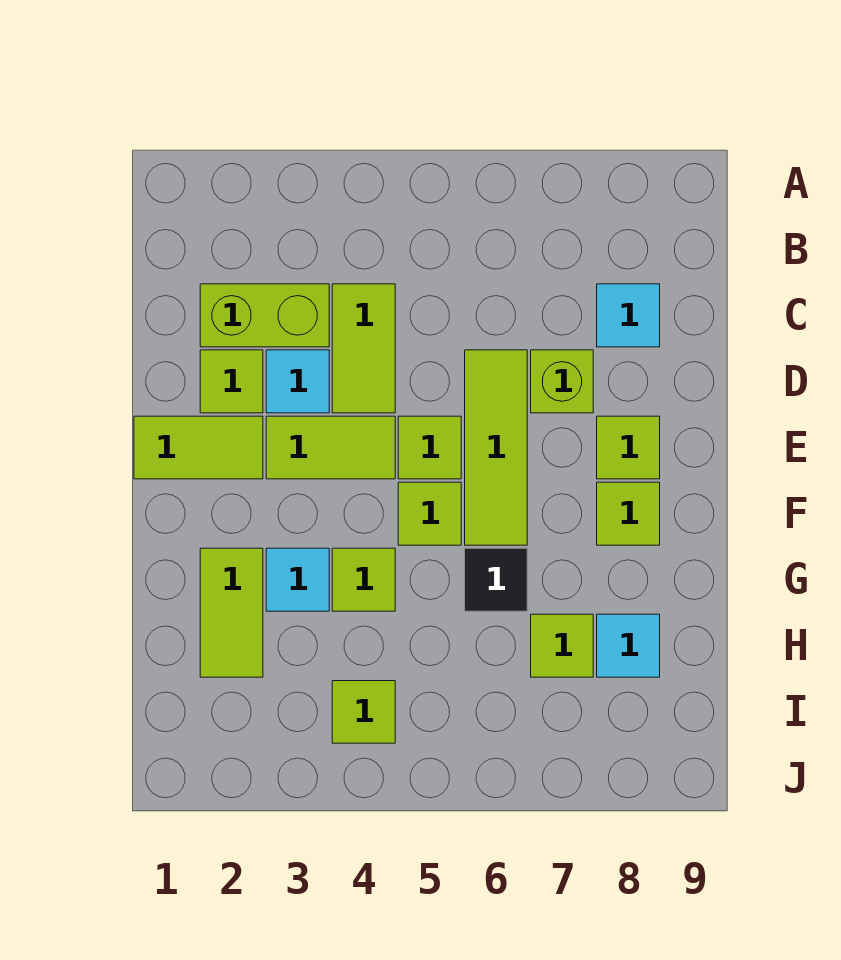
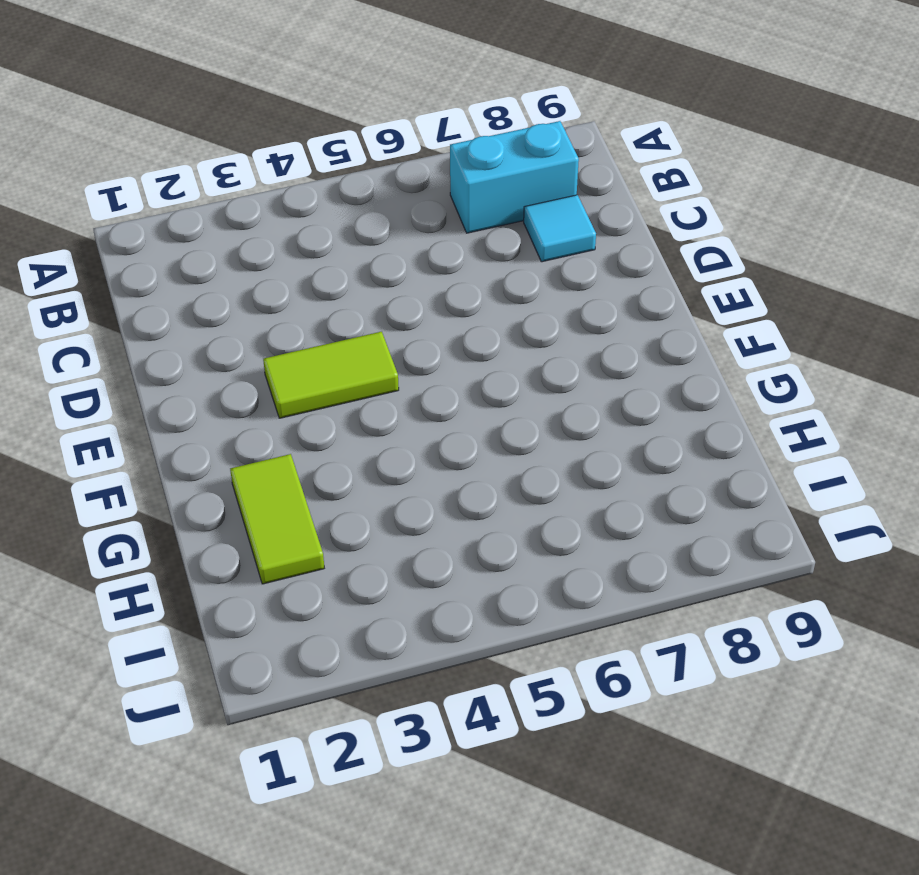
cyan 1x2 brick [450,121,579,233] -> none
none -> lime 1x2 brick [200,284,329,347]
none -> lime 1x2 tile [332,284,395,413]
none -> lime 1x1 tile [200,350,263,413]

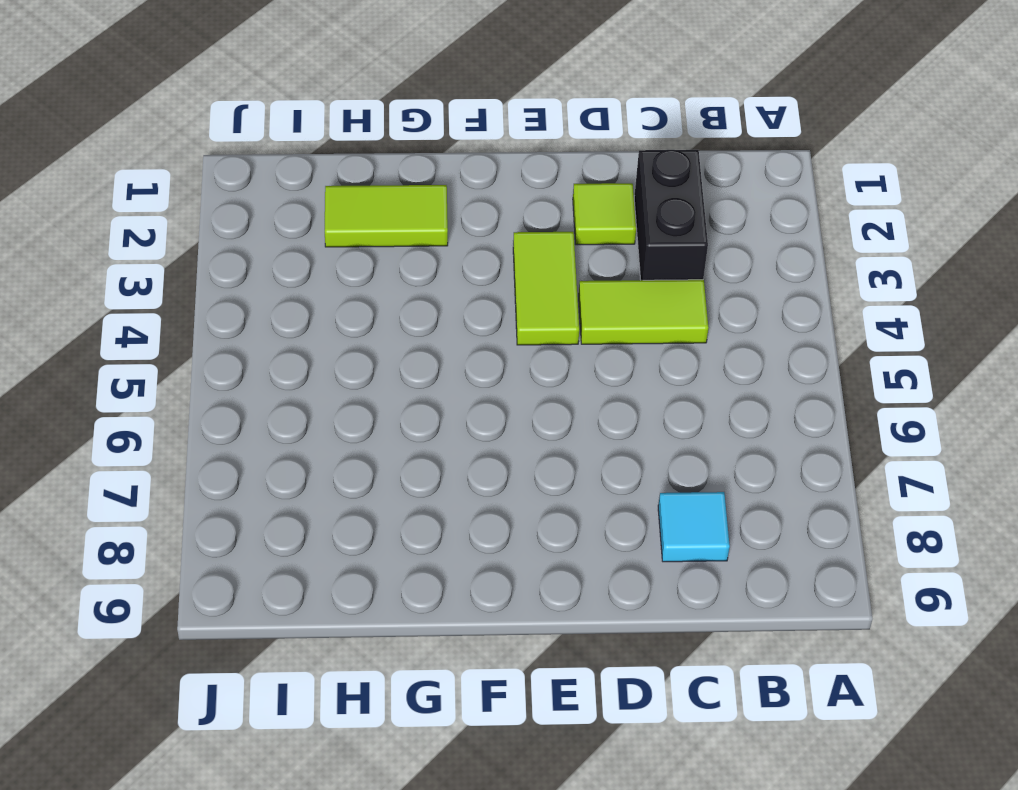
black 1x2 brick [634,150,708,280] -> lime 1x2 brick [200,284,329,347]
none -> cyan 1x1 tile [266,350,329,413]
none -> lime 1x3 tile [465,350,527,545]
none -> lime 1x1 brick [531,350,593,413]

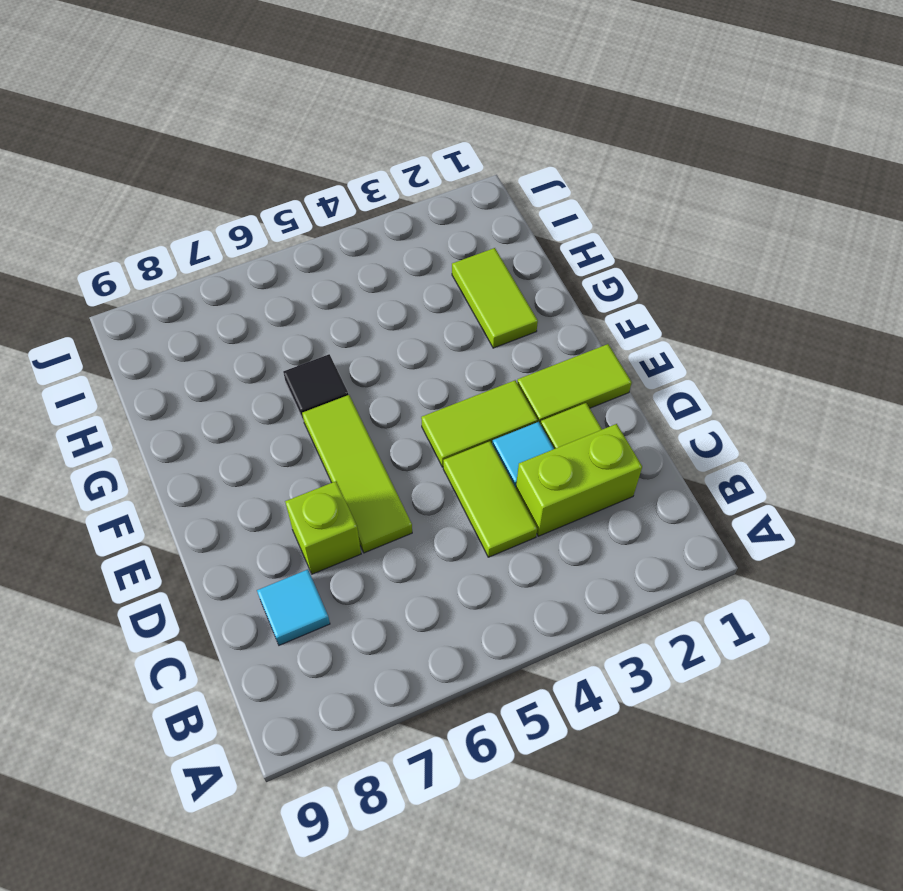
none -> lime 1x1 tile [398,416,461,479]
none -> lime 1x1 tile [597,416,660,479]
none -> lime 1x1 tile [398,482,461,545]

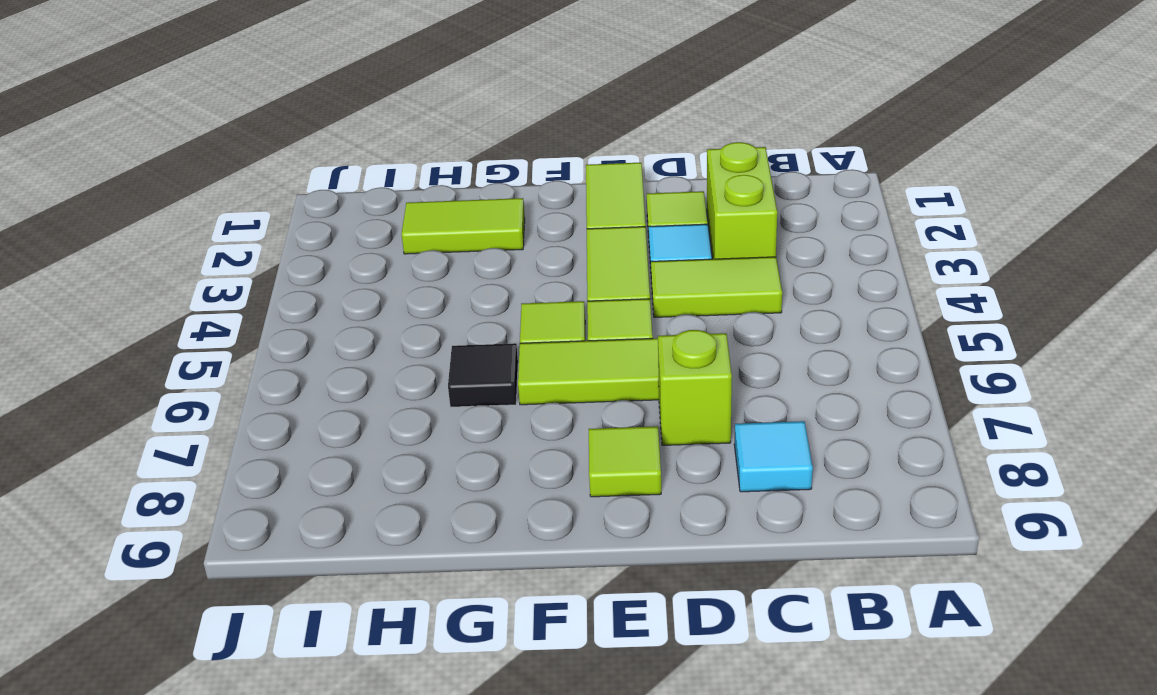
none -> lime 1x1 tile [597,482,660,545]
none -> cyan 1x1 tile [266,548,329,611]
none -> lime 1x1 tile [332,548,395,611]

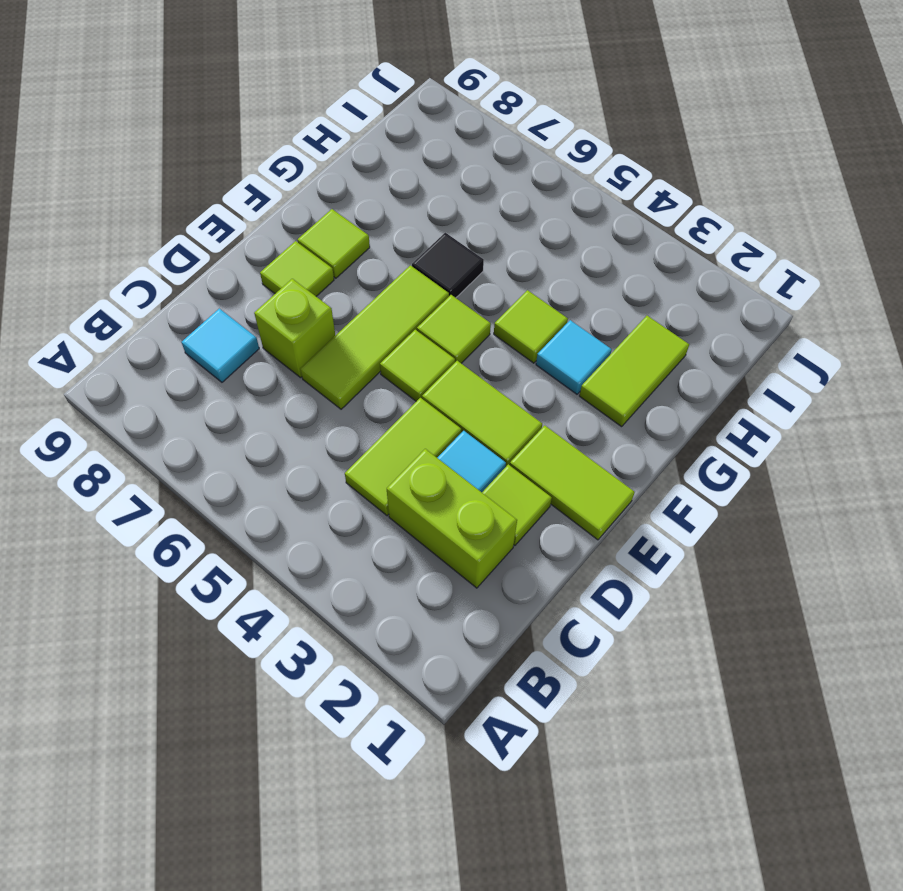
none -> lime 1x1 tile [531,614,593,677]
none -> cyan 1x1 tile [597,614,660,677]
none -> lime 1x1 tile [332,681,395,743]

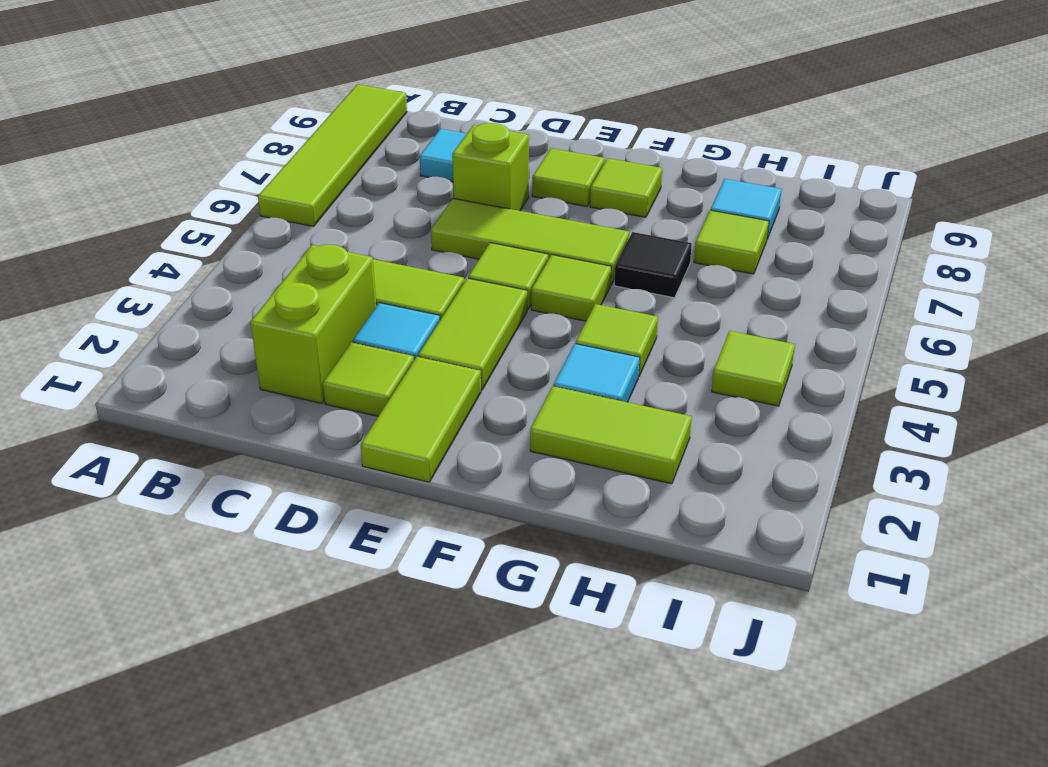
lime 1x4 tile [258,84,407,227] -> none

